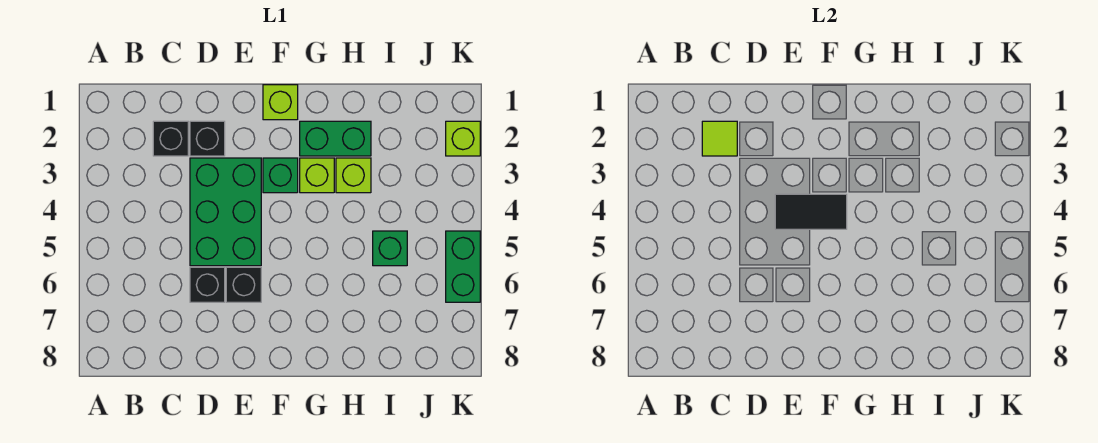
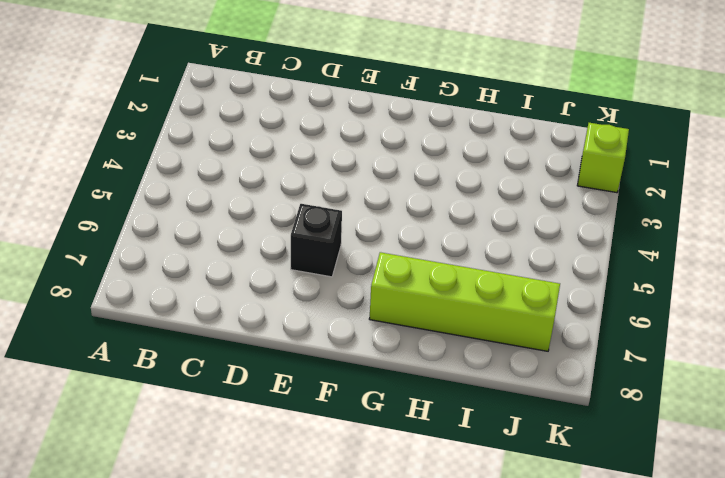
lime 1x4 brick [369,252,560,351] -> none
none -> black 1x1 brick [153,121,188,156]
none -> black 1x1 brick [190,121,225,156]
none -> green 2x3 brick [190,158,261,266]

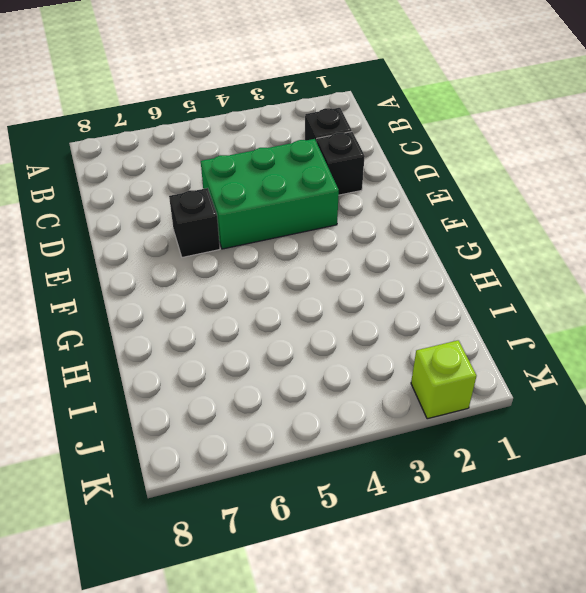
none -> black 1x1 brick [190,267,225,302]
none -> lime 1x1 brick [263,85,298,120]
none -> green 1x1 brick [263,158,298,193]

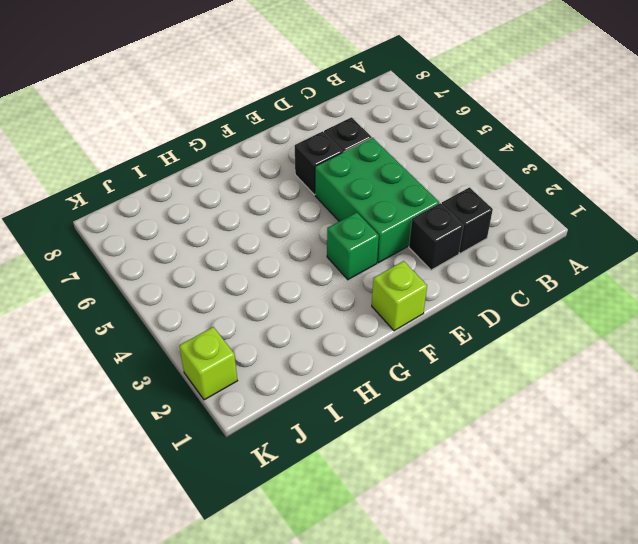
none -> green 1x2 brick [300,121,371,156]
none -> lime 1x1 brick [300,158,334,193]
none -> lime 1x1 brick [336,158,371,193]

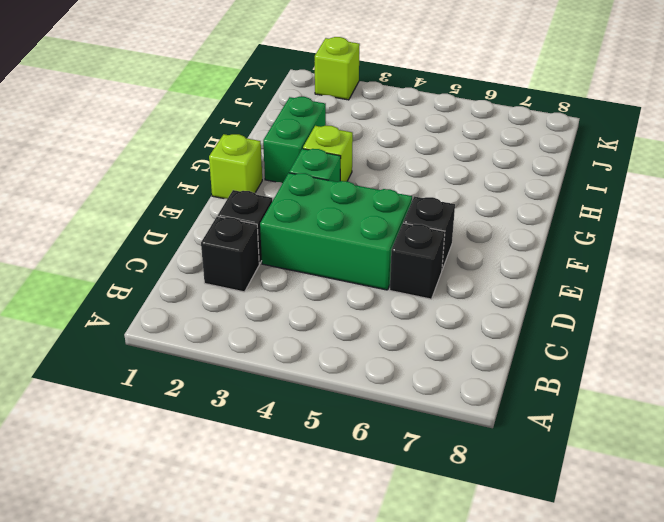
none -> lime 1x1 brick [336,158,371,193]
none -> green 1x1 brick [373,231,407,266]
none -> green 1x2 brick [446,231,480,302]

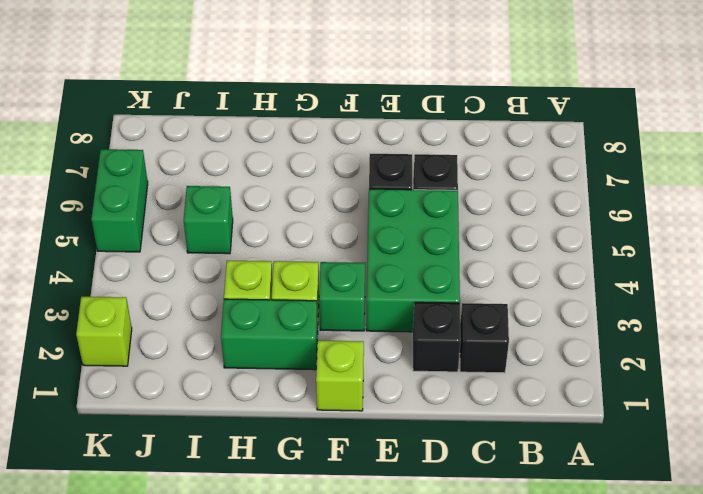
none -> lime 1x1 tile [702,121,737,156]
none -> black 1x2 tile [775,194,847,229]

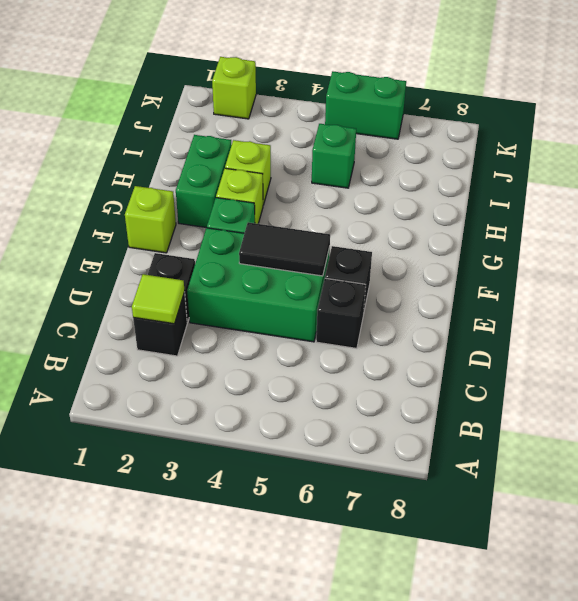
black 1x2 tile [239,222,330,276] -> black 1x2 tile turned to [775,194,847,229]

